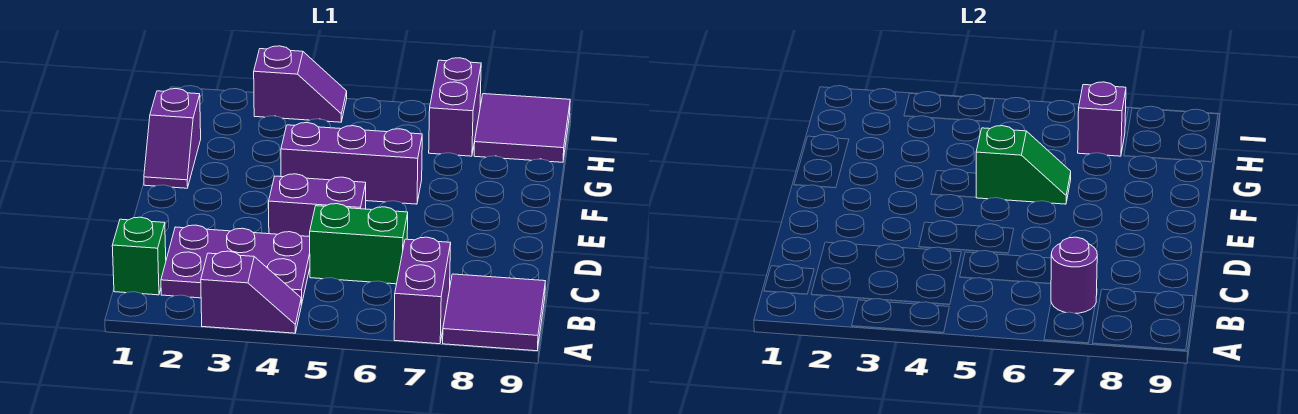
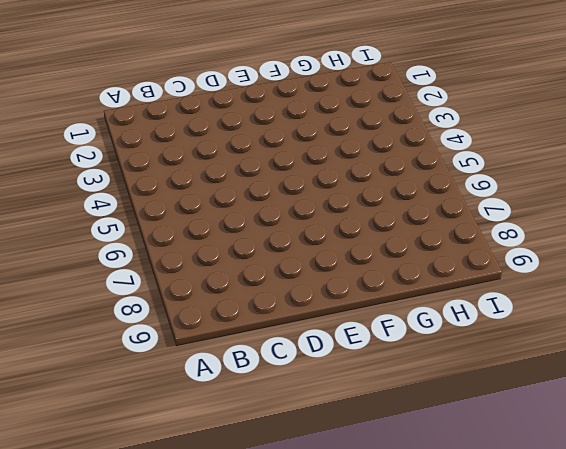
none -> purple 1x2 slope [201,251,301,333]
none -> purple 1x2 brick [394,237,451,344]
none -> purple 2x2 tile [443,274,545,351]

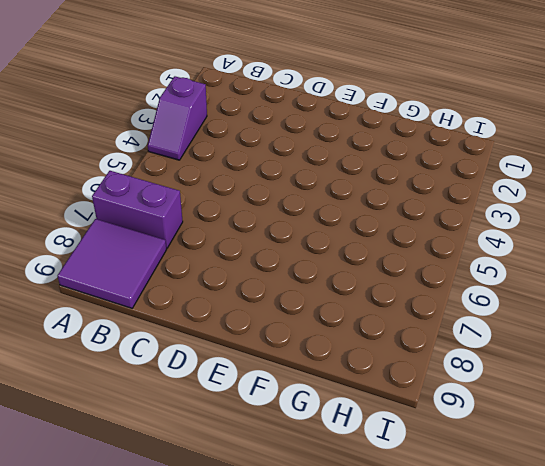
none -> green 1x1 brick [112,217,166,295]
none -> purple 2x3 plate [161,225,310,305]
none -> green 1x2 brick [310,204,408,284]

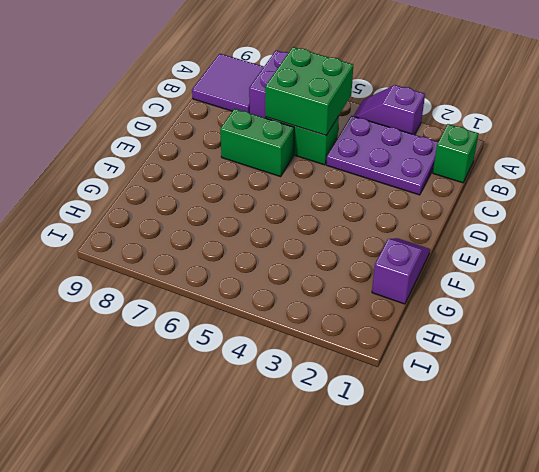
green 2x2 brick [265,47,353,135] -> none
green 1x2 brick [220,109,294,177] -> none
none -> purple 1x2 brick [269,174,366,237]
none -> purple 1x3 brick [281,123,422,204]
none -> purple 1x2 brick [429,58,481,156]

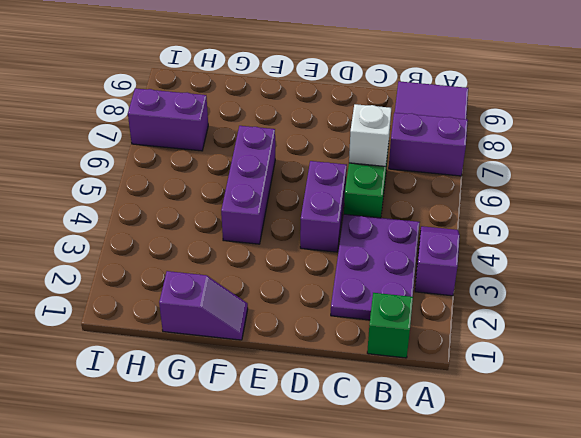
white 1x1 brick [349,104,391,166] -> none
none -> purple 2x2 tile [474,94,570,162]
none -> purple 1x2 slope [254,46,347,122]
none -> purple 1x1 round brick [1051,237,1097,313]

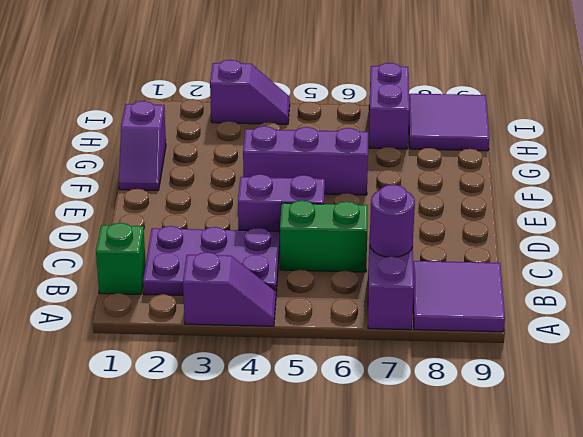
none -> green 1x2 slope [976,126,1071,204]
none -> purple 1x1 brick [1078,82,1126,156]

